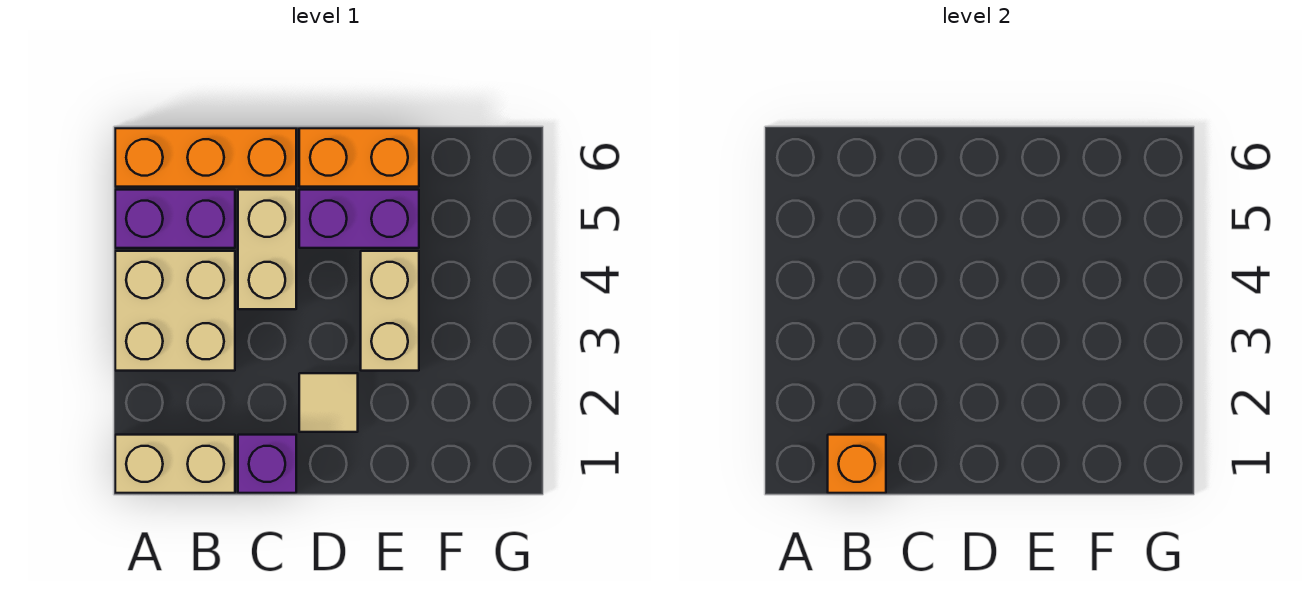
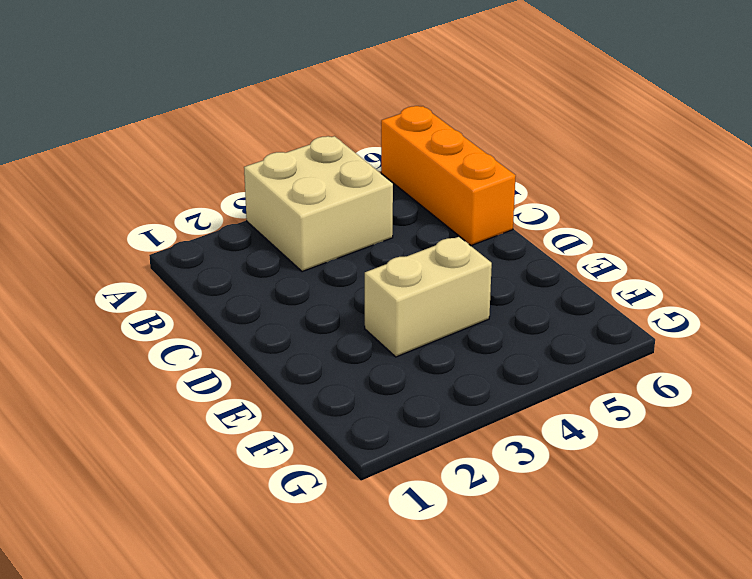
none -> tan 1x2 brick [115,435,235,493]
none -> purple 1x2 brick [115,190,235,248]

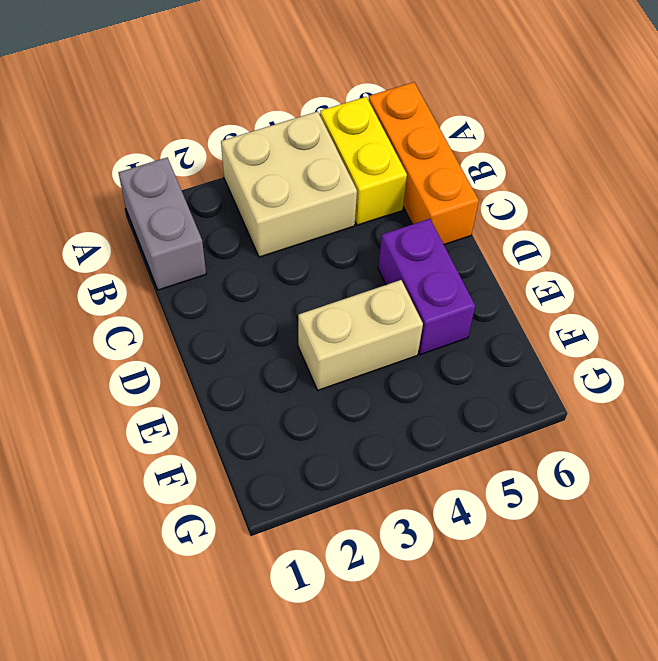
grey 1x2 brick [118,158,206,290] -> tan 1x2 brick [115,435,235,493]
yellow 1x2 brick [320,97,407,225] -> purple 1x2 brick [115,190,235,248]
none -> purple 1x1 brick [238,435,296,493]
none -> tan 1x2 brick [238,190,296,309]

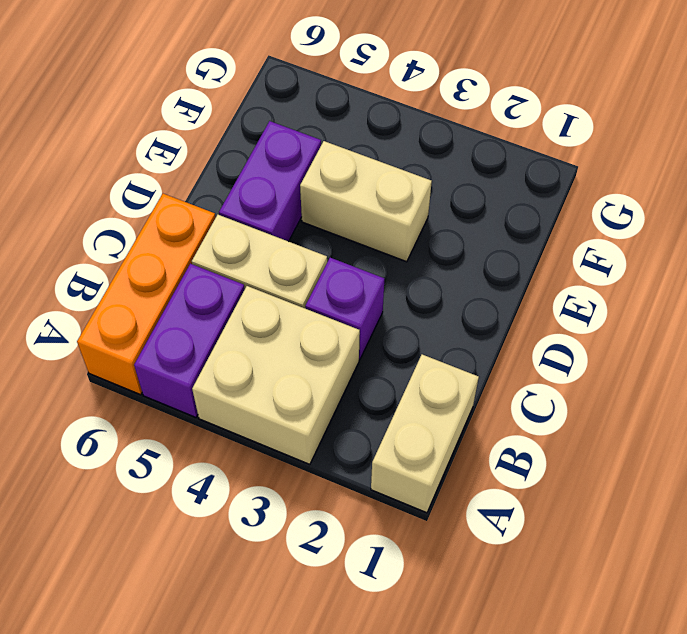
purple 1x1 brick [305,258,384,359] -> purple 1x1 brick moved to [238,435,296,493]
none -> tan 1x1 tile [299,373,358,432]
none -> orange 1x2 brick [299,128,419,187]

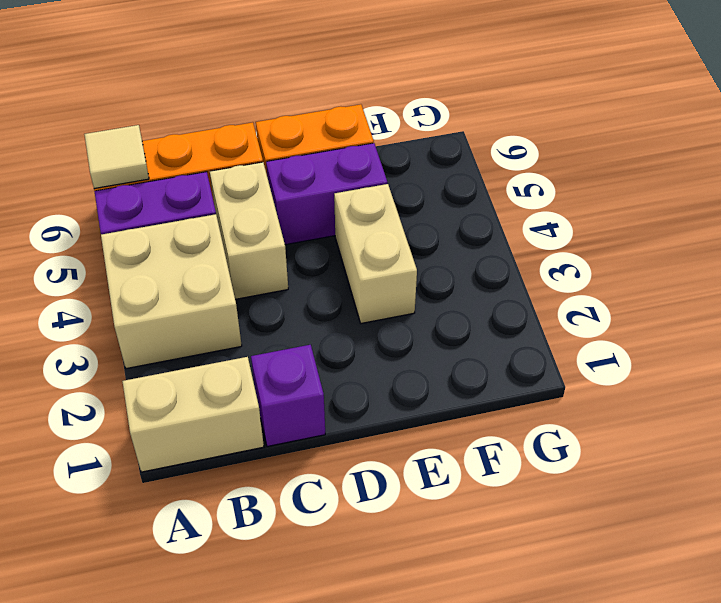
tan 1x1 tile [84,125,149,189] -> tan 1x1 tile moved to [299,373,358,432]
none -> orange 1x1 brick [828,435,886,493]

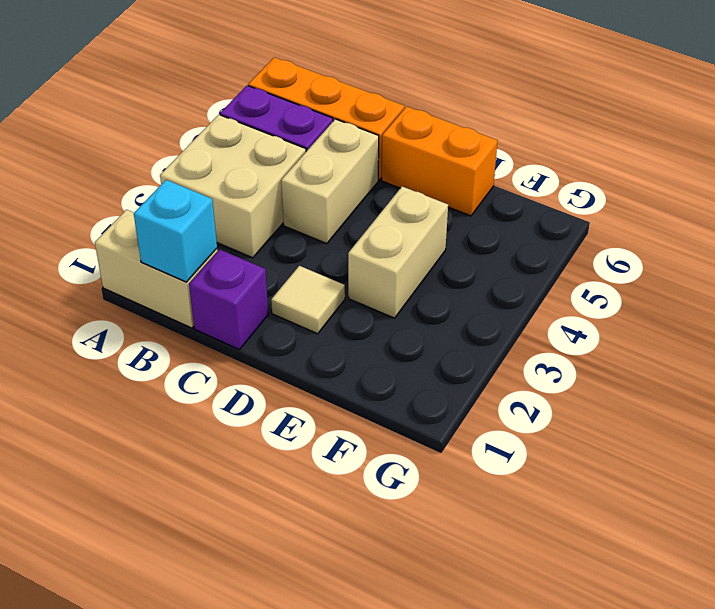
cyan 1x1 brick [134,180,217,282] -> orange 1x1 brick [828,435,886,493]
none -> purple 1x2 brick [299,190,419,248]

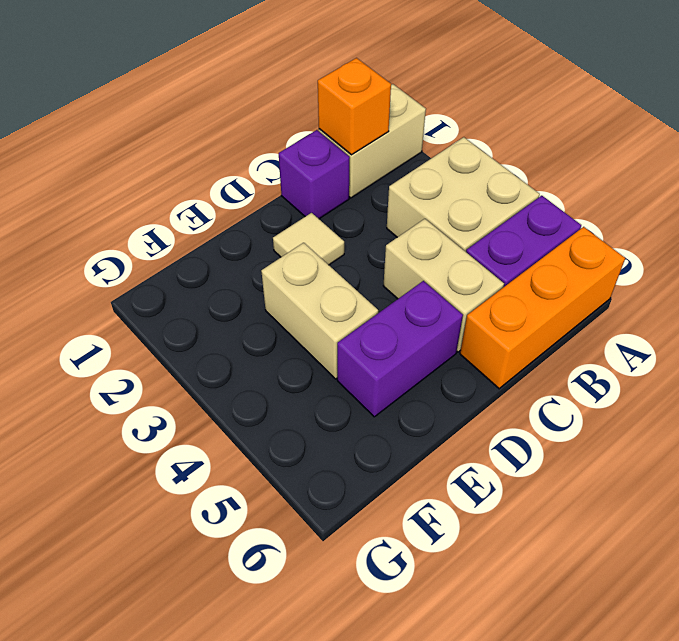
none -> orange 1x2 brick [299,128,419,187]

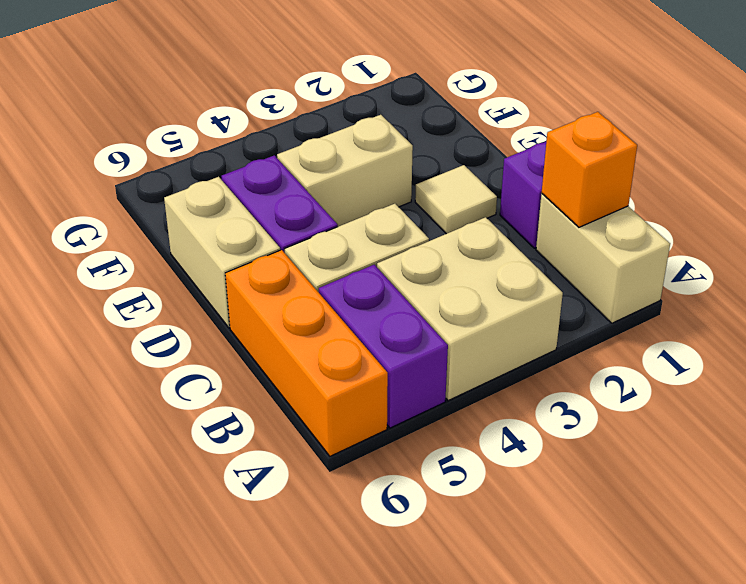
tan 1x2 brick [164,177,280,328] -> orange 1x2 brick [299,128,419,187]

